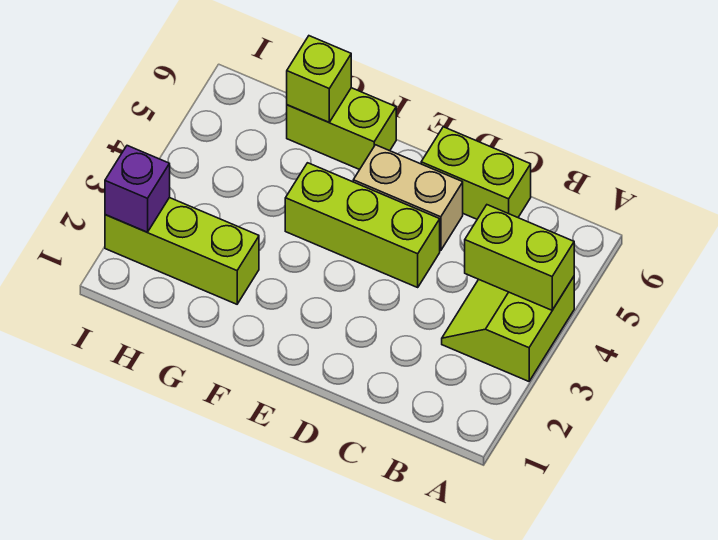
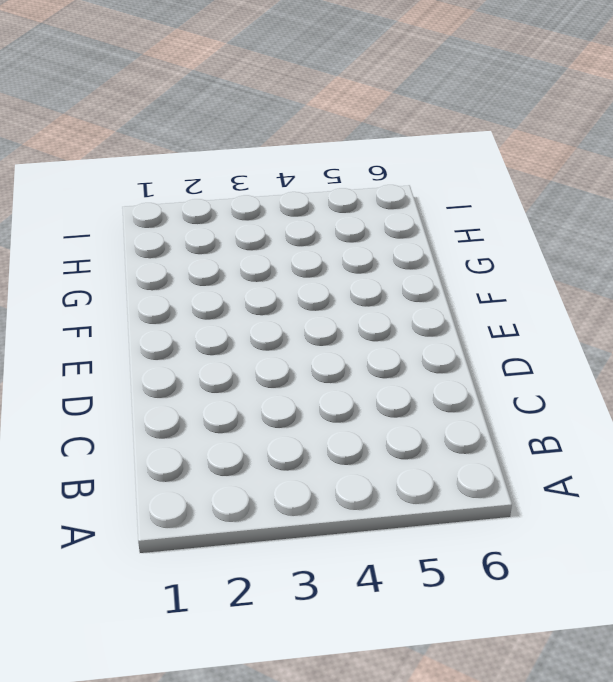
none -> lime 2x2 slope [442,277,574,381]
none -> lime 1x2 brick [421,127,531,219]

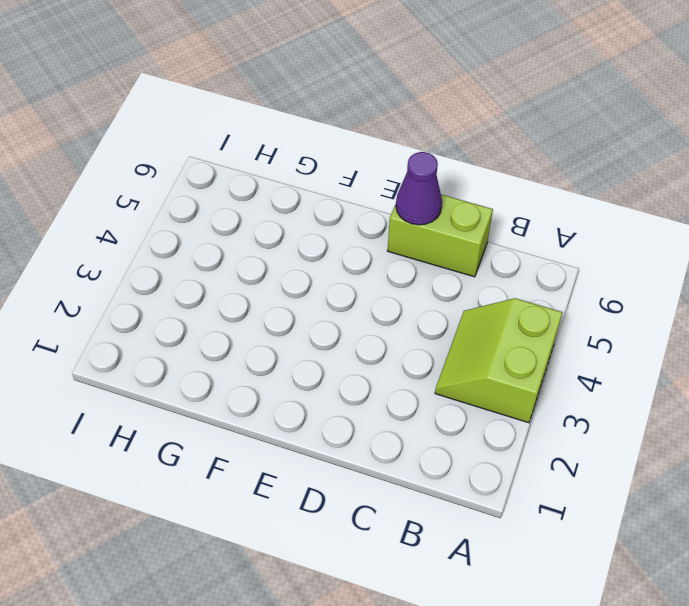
purple 1x1 cone [396,152,442,225] -> none
none -> lime 1x3 brick [285,163,440,287]
none -> tan 1x2 brick [353,145,463,251]

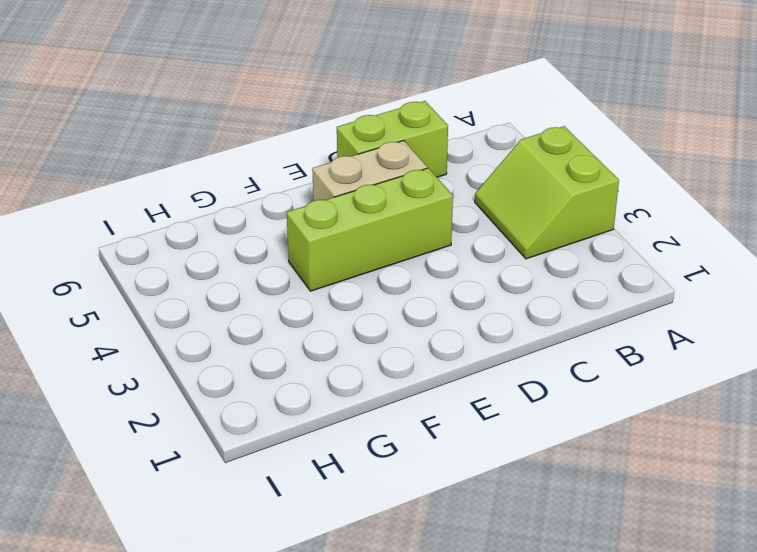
none -> lime 1x2 brick [287,88,396,170]
none -> lime 1x3 brick [105,198,259,304]

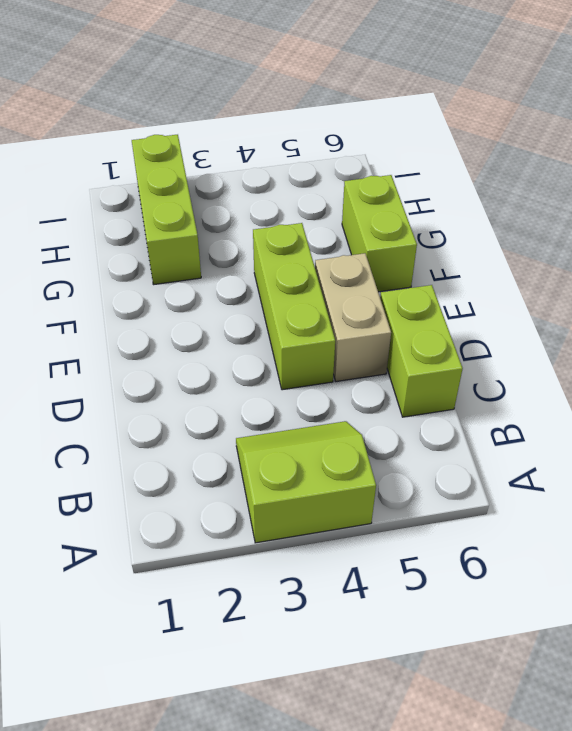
none -> lime 1x2 brick [465,205,574,310]
none -> lime 1x1 brick [287,36,351,122]

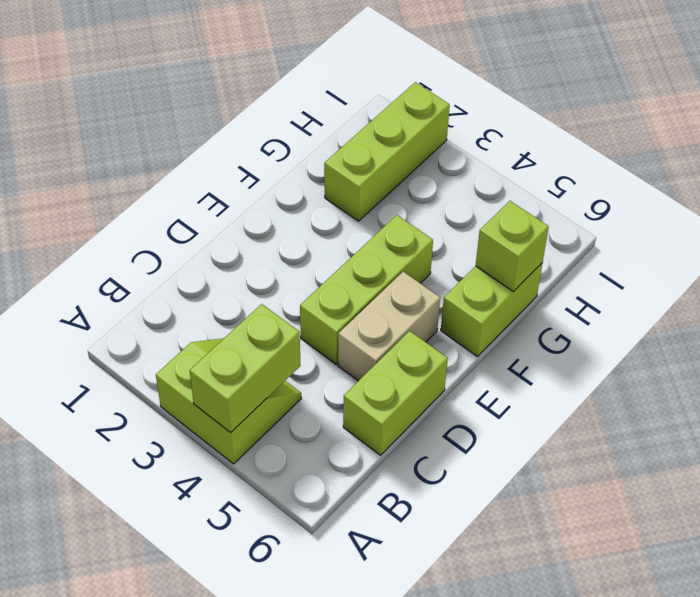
none -> purple 1x1 brick [105,146,170,232]

